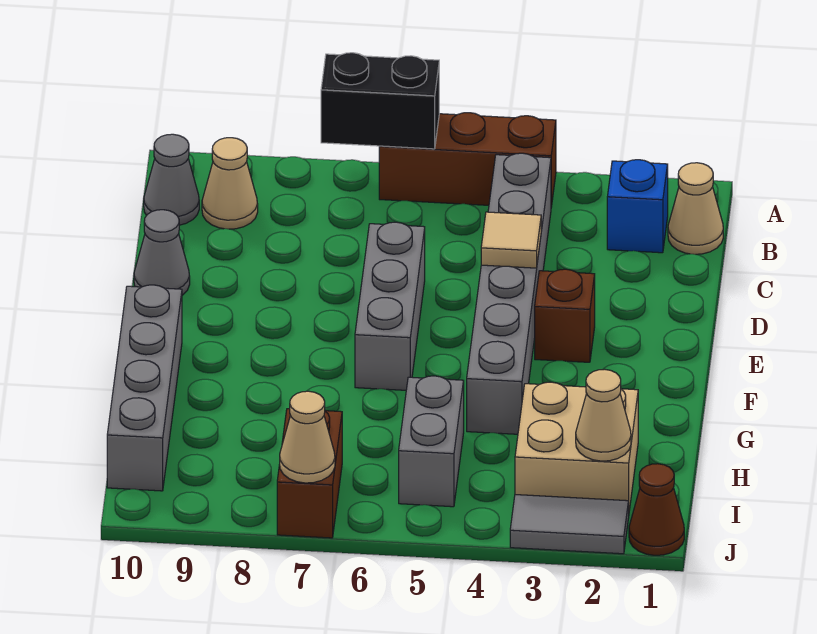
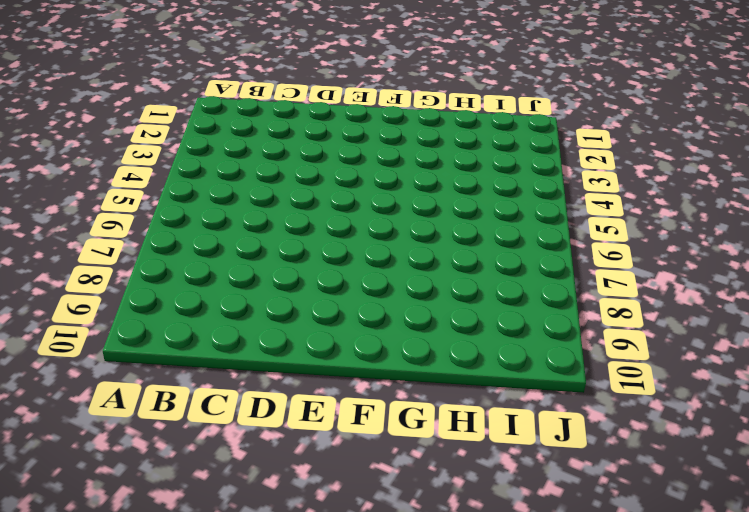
none -> brown 1x3 brick [379,113,556,207]
none -> tan 1x1 cone [668,163,723,254]
none -> blue 1x1 brick [607,160,668,253]

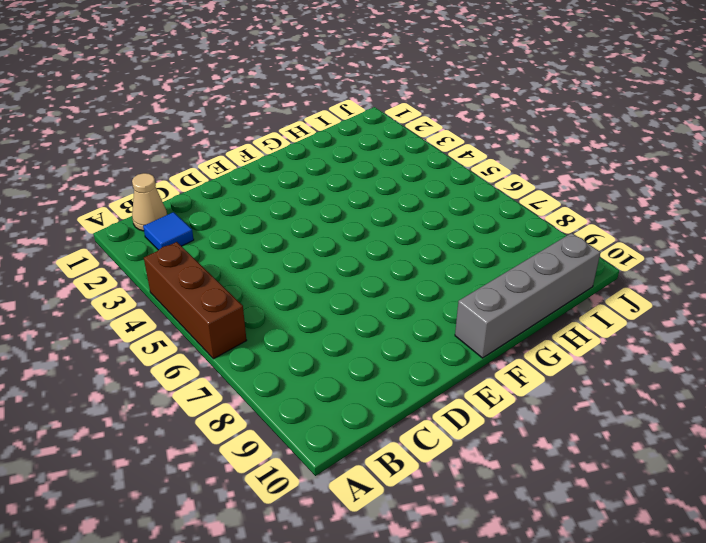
blue 1x1 tile [143,212,194,250] -> blue 1x1 brick [607,160,668,253]
none -> grey 1x6 brick [467,153,551,434]
none -> tan 1x1 cone [202,138,258,229]
none -> grey 1x1 cone [144,134,199,225]

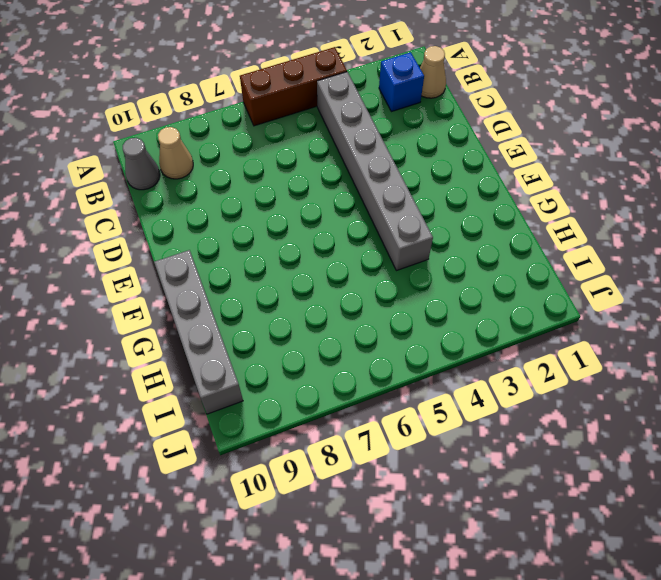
none -> grey 1x3 brick [355,222,425,390]
none -> grey 1x1 cone [134,210,190,295]
none -> brown 1x1 brick [535,269,595,362]

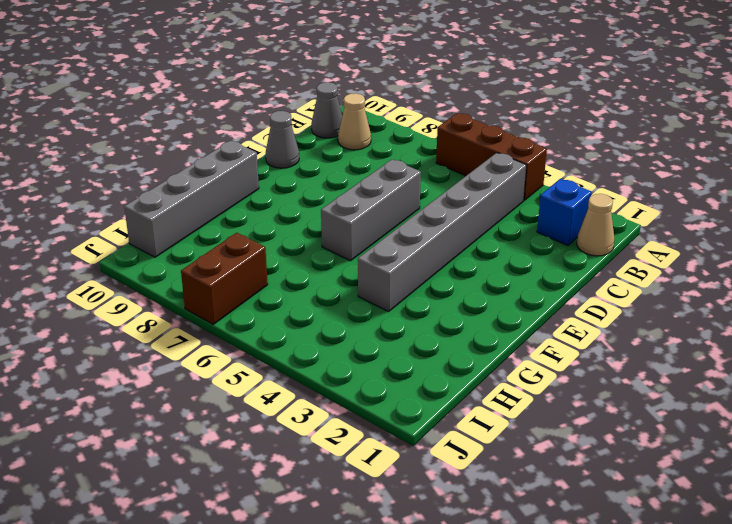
none -> brown 1x1 brick [535,269,595,362]
none -> tan 2x2 brick [515,382,638,510]
none -> grey 1x2 brick [399,376,464,507]

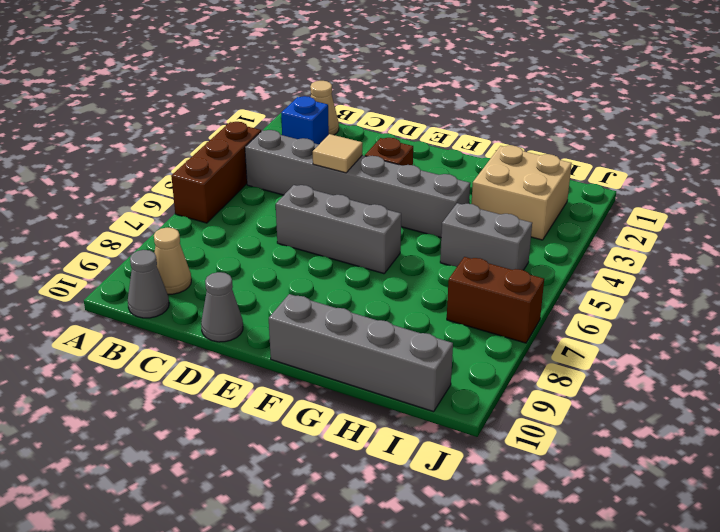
none -> brown 1x1 cone [629,464,684,555]
none -> grey 1x2 tile [510,495,629,554]
none -> black 1x2 brick [321,53,439,149]

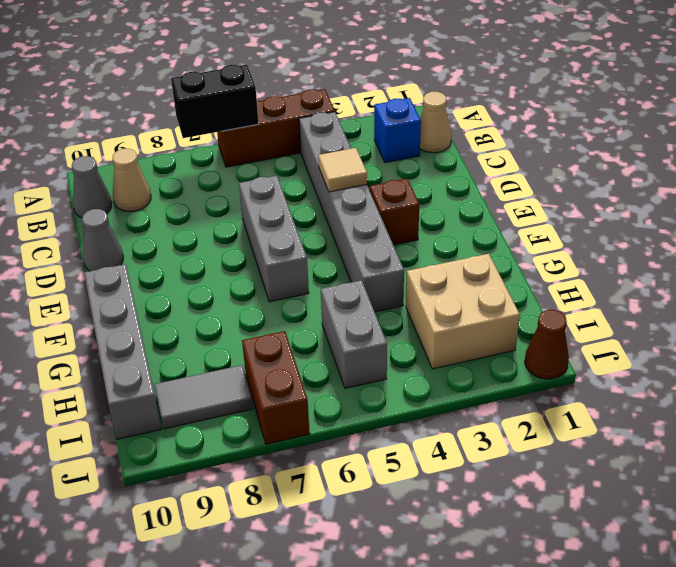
grey 1x2 tile [154,365,253,429] -> grey 1x2 tile moved to [510,495,629,554]
none -> tan 1x1 cone [576,369,631,461]
none -> tan 1x1 cone [280,391,335,483]

